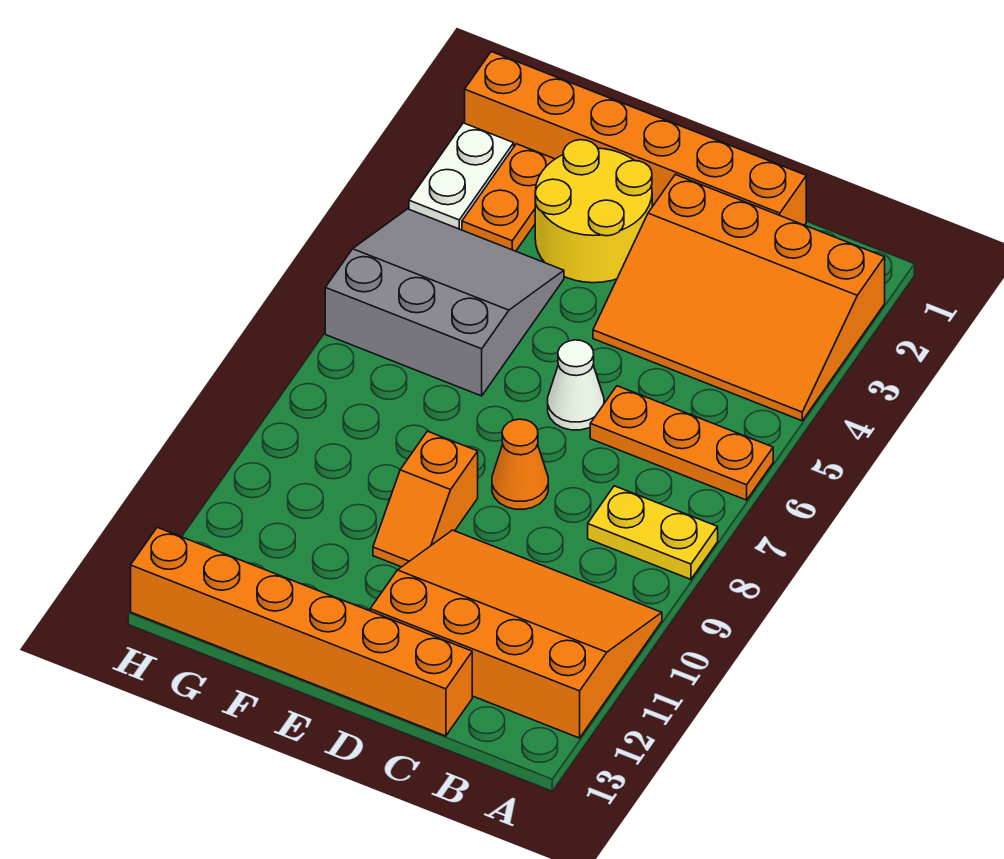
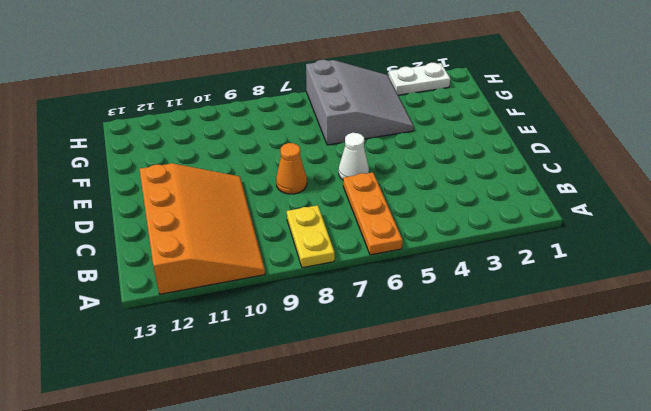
none -> orange 3x4 slope [593,175,885,421]
none -> orange 1x6 brick [465,52,806,225]
none -> orange 1x6 brick [131,527,472,736]

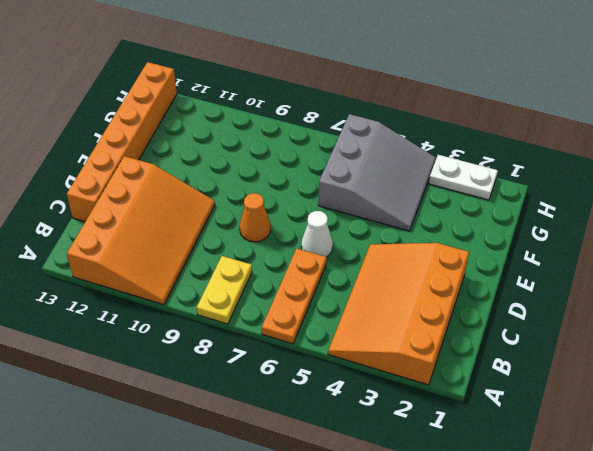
none -> orange 1x6 brick [465,52,806,225]
none -> yellow 2x2 round brick [535,140,652,283]
none -> orange 1x2 slope [373,431,478,567]

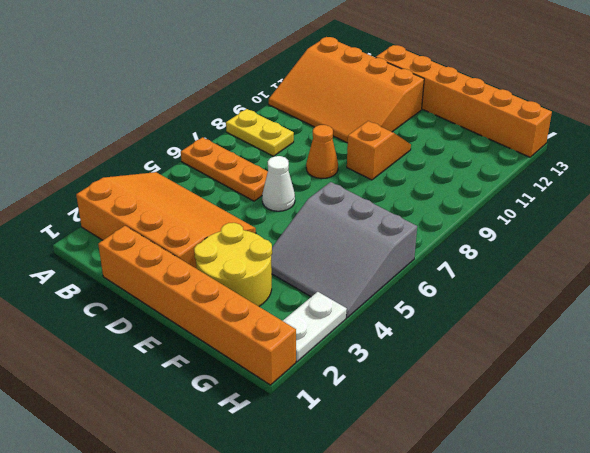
none -> orange 1x2 plate [462,144,555,251]

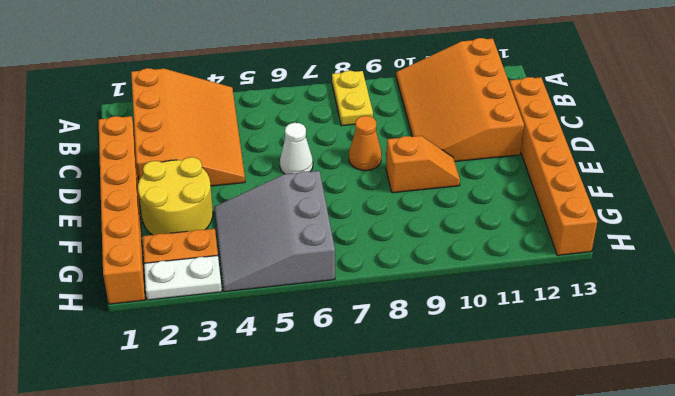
none -> orange 1x3 plate [590,386,773,500]

